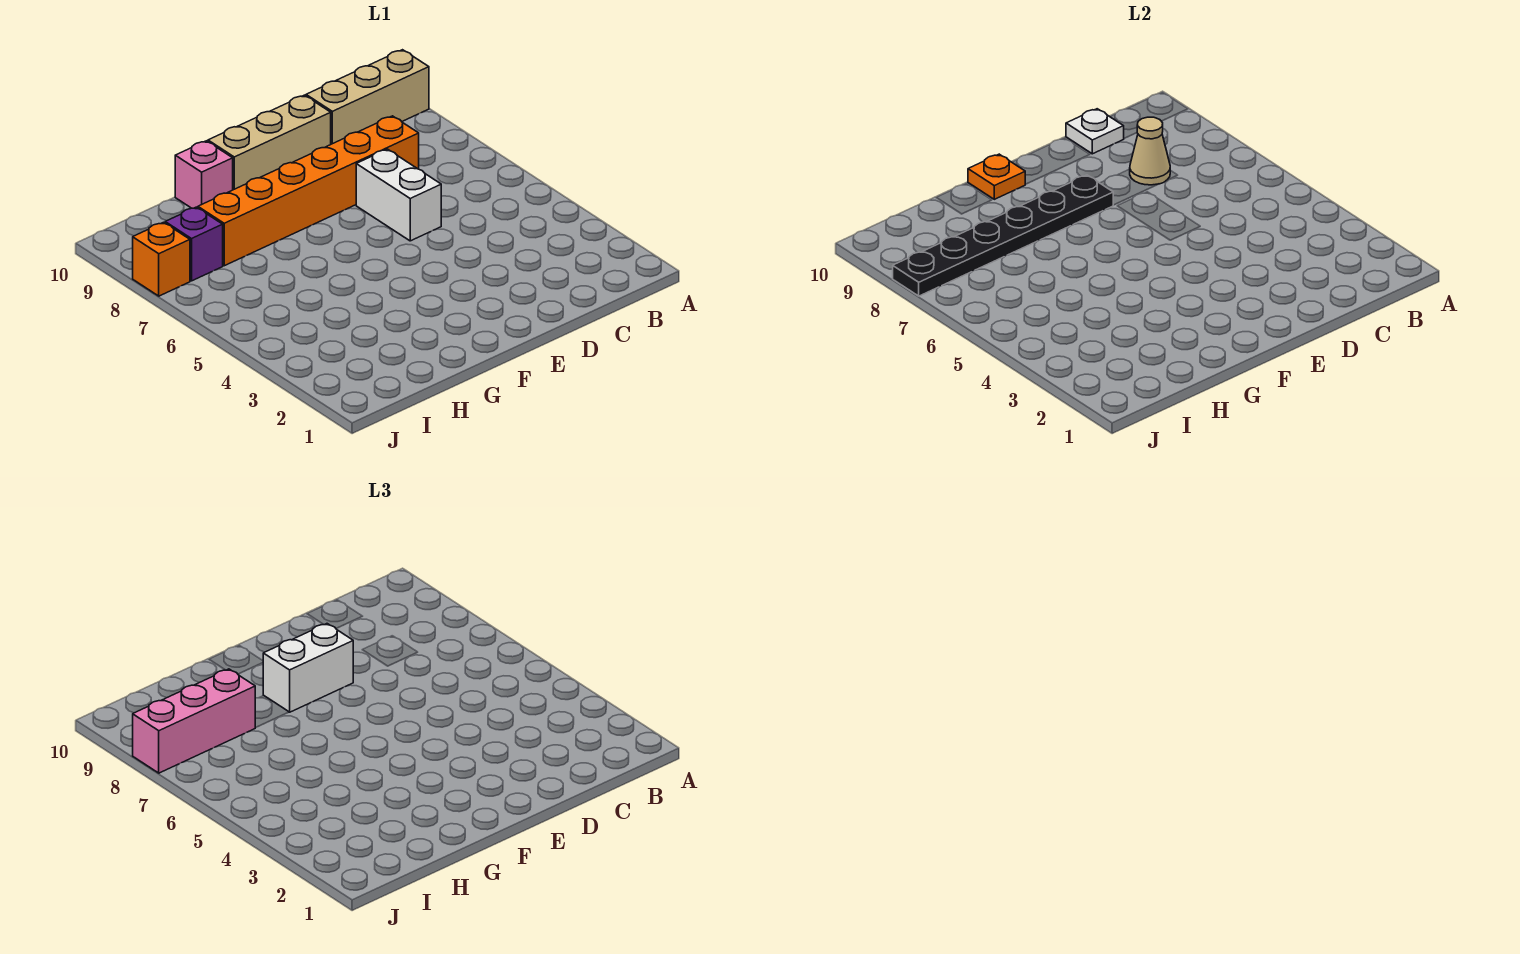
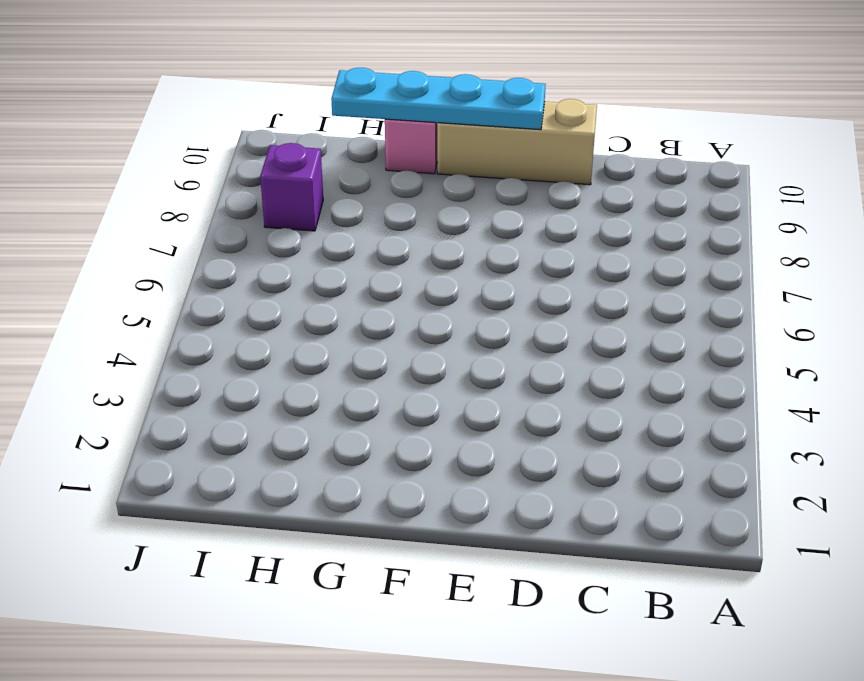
cyan 1x4 plate [331,68,546,130] -> orange 1x1 plate [968,154,1025,199]
none -> tan 1x3 brick [306,50,429,144]
none -> orange 1x6 brick [198,116,419,266]
none -> white 1x2 brick [356,149,441,241]

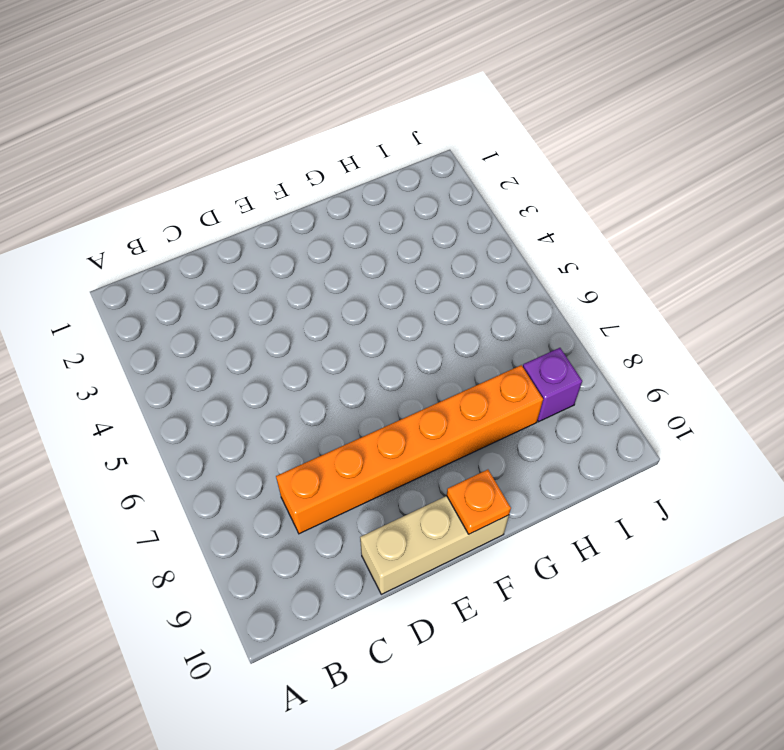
none -> tan 1x3 brick [306,50,429,144]
none -> white 1x2 brick [356,149,441,241]
none -> pink 1x1 brick [175,141,233,208]

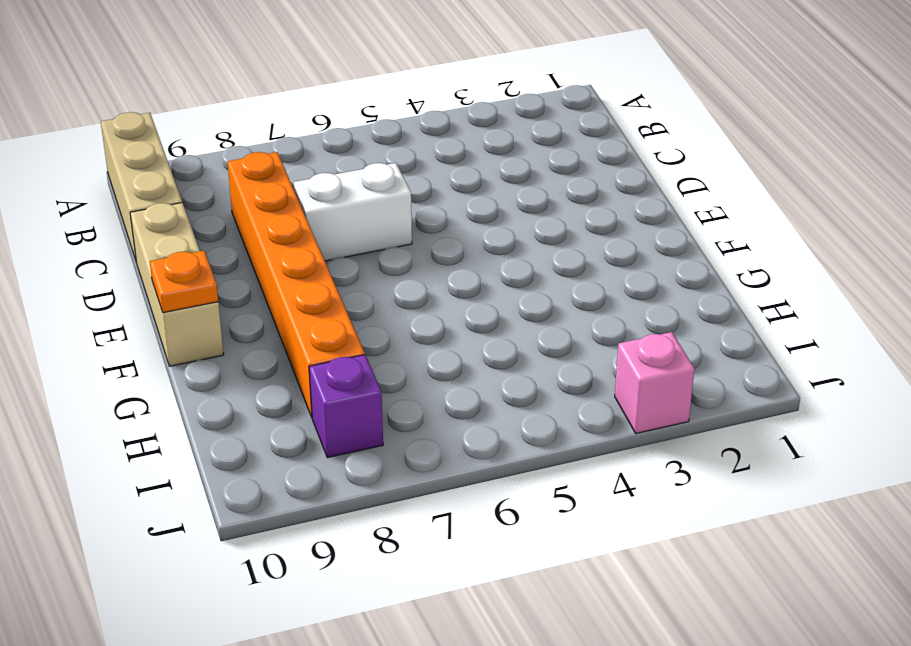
pink 1x1 brick [615,332,694,433] -> pink 1x1 brick moved to [175,141,233,208]
none -> orange 1x1 brick [133,222,190,296]
none -> tan 1x1 cone [1130,117,1170,185]
none -> white 1x1 plate [1066,109,1124,154]

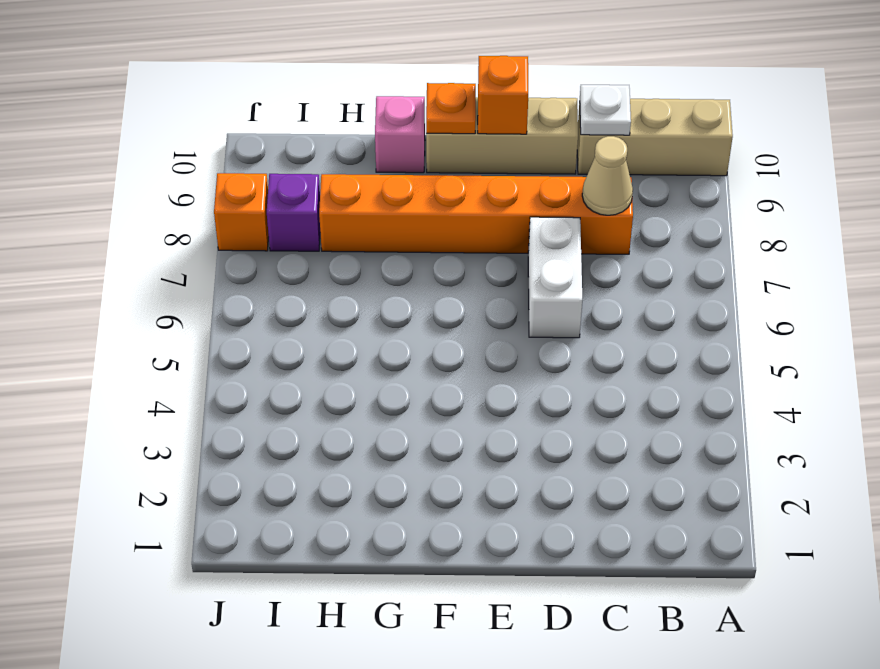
orange 1x1 brick [478,56,528,134] -> none
none -> black 1x6 plate [893,175,1113,296]
none -> white 1x2 brick [263,624,353,712]
none -> pink 1x3 brick [133,669,255,773]

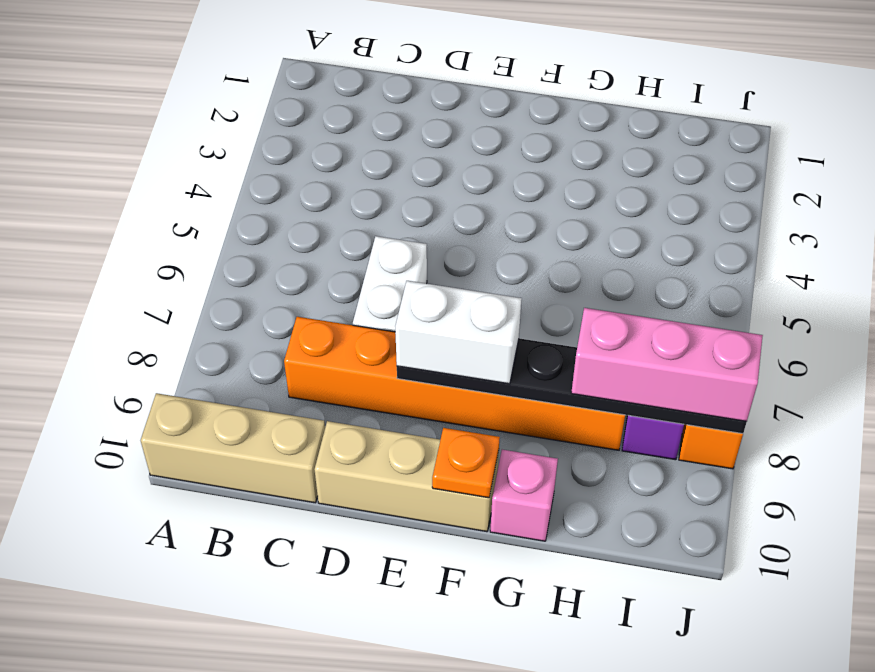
none -> tan 1x1 cone [1130,117,1170,185]
none -> white 1x1 plate [1066,109,1124,154]

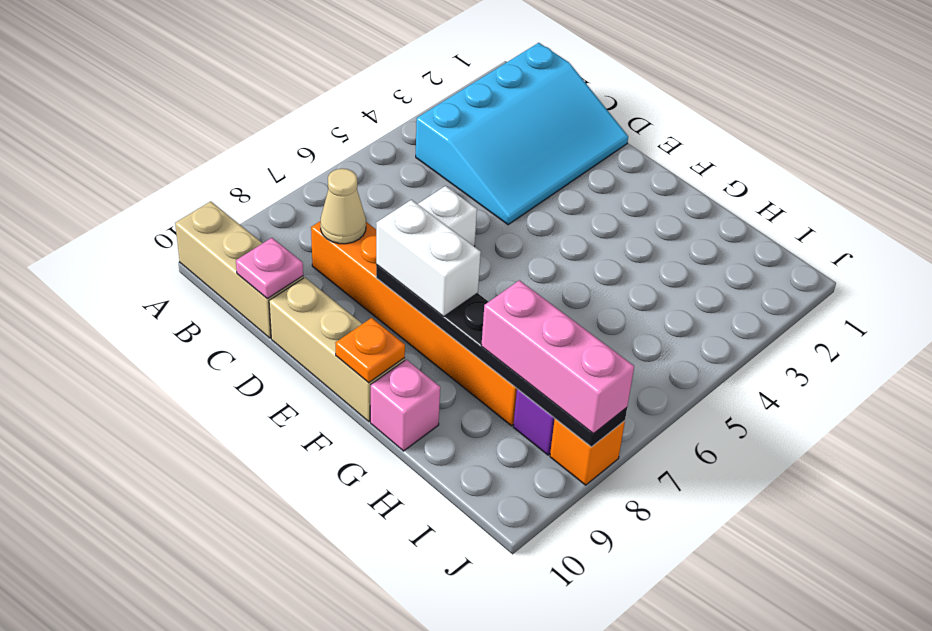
cyan 3x4 slope [416,43,628,225] -> none
pink 1x1 plate [236,238,303,299] -> white 1x1 plate [1066,109,1124,154]

